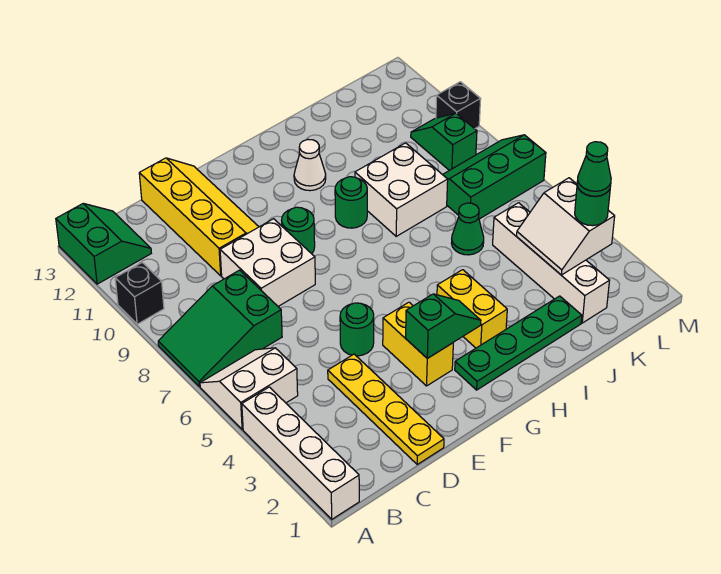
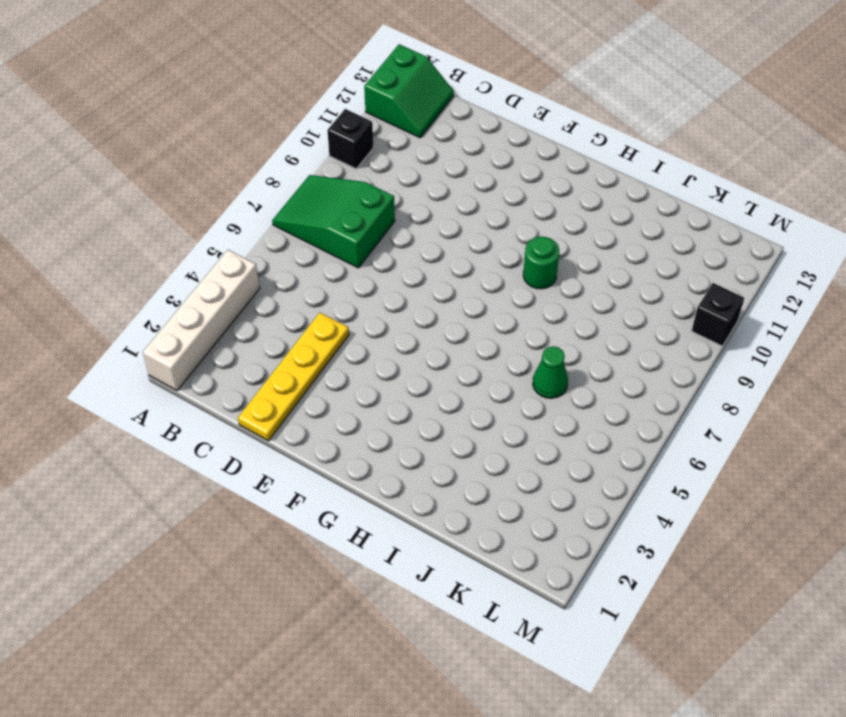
none -> white 2x2 slope [200,348,298,430]
none -> white 2x2 brick [220,219,315,306]
none -> yellow 2x4 slope [139,158,259,276]

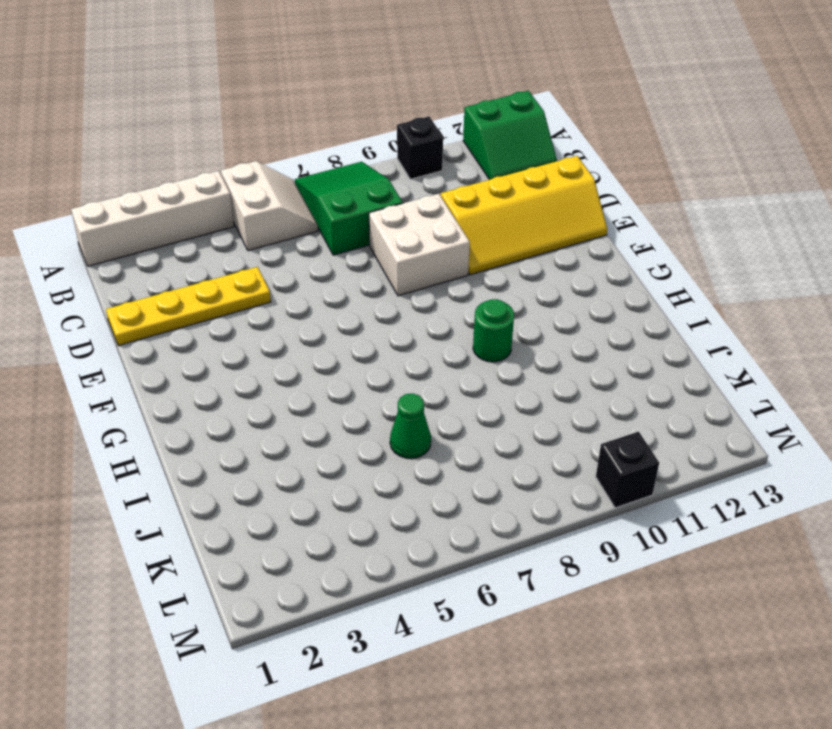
none -> green 1x1 round brick [340,303,374,356]
none -> yellow 1x2 brick [383,302,453,386]
none -> green 1x1 round brick [282,207,315,254]

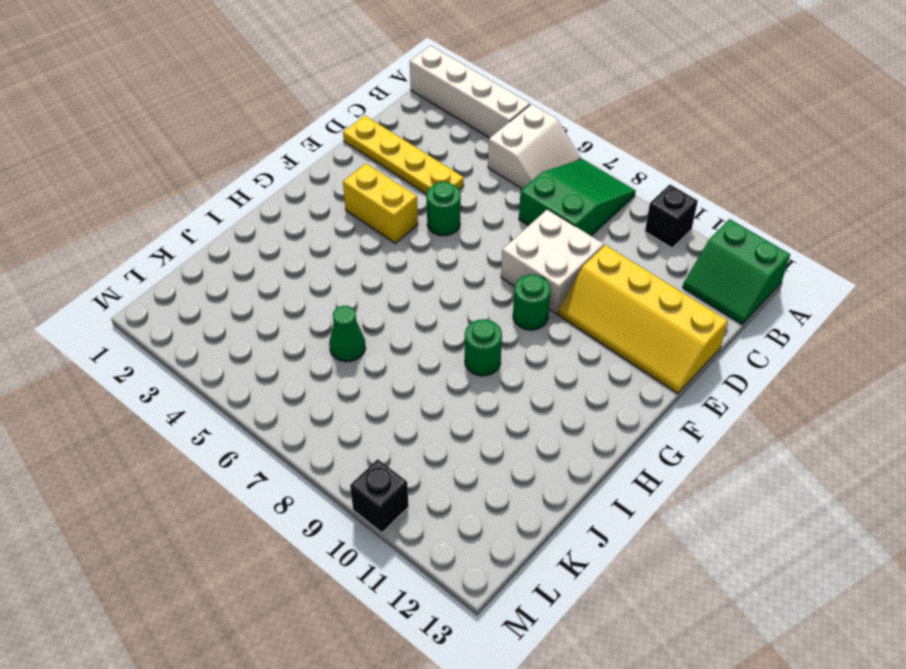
none -> green 1x4 plate [455,296,582,390]
none -> yellow 1x2 brick [437,270,507,348]
none -> white 1x1 cone [294,140,326,191]

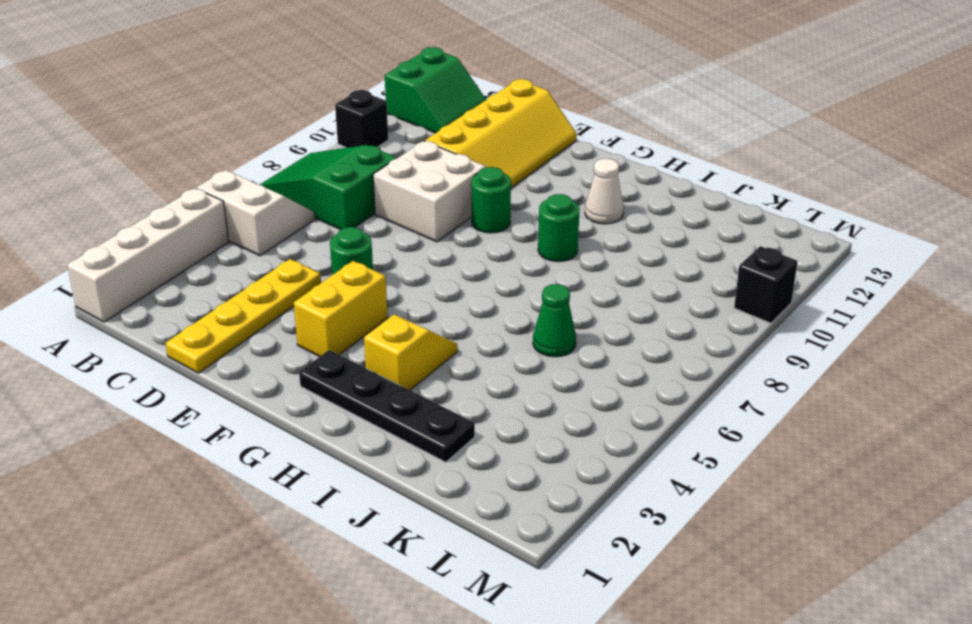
black 1x4 plate [299,350,475,462] -> green 1x4 plate [455,296,582,390]
yellow 1x2 slope [364,315,458,390] -> yellow 1x2 brick [437,270,507,348]
none -> white 2x2 brick [355,143,448,236]
none -> white 1x4 brick [493,203,610,323]
none -> green 2x3 slope [443,135,546,219]

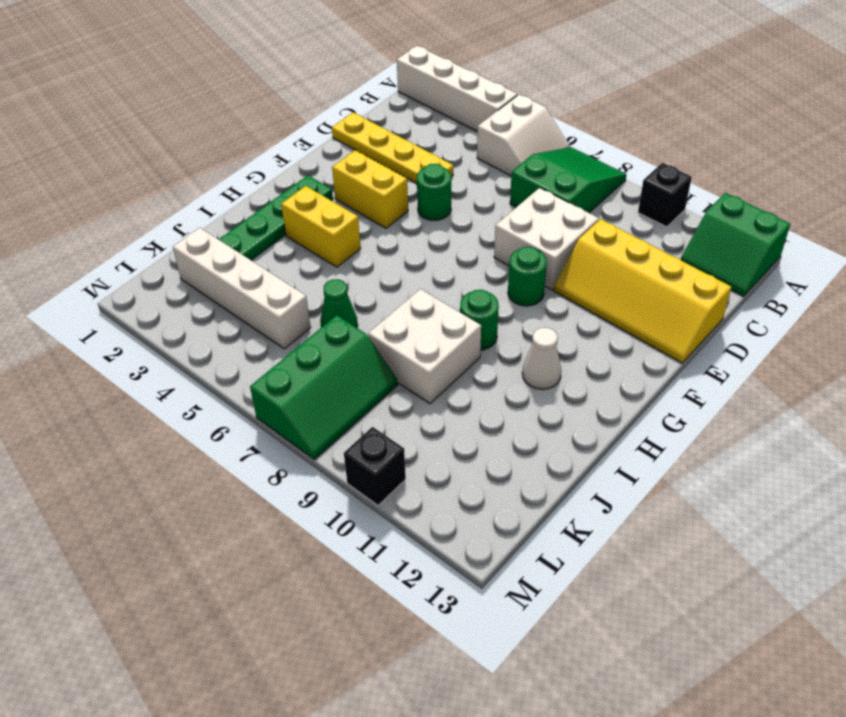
none -> green 1x2 slope [411,113,477,170]
none -> green 1x2 slope [406,294,481,358]
none -> white 2x2 slope [517,178,615,275]

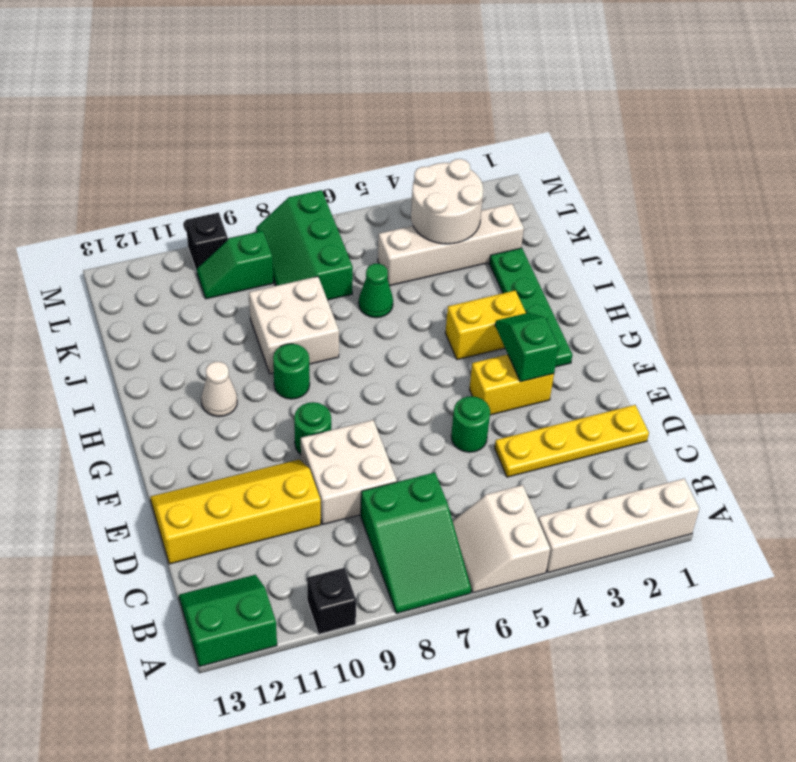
white 2x2 round brick [411,159,483,244] -> white 2x2 slope [517,178,615,275]
none -> green 1x1 round brick [575,186,610,226]
none -> green 1x1 cone [577,142,611,196]

